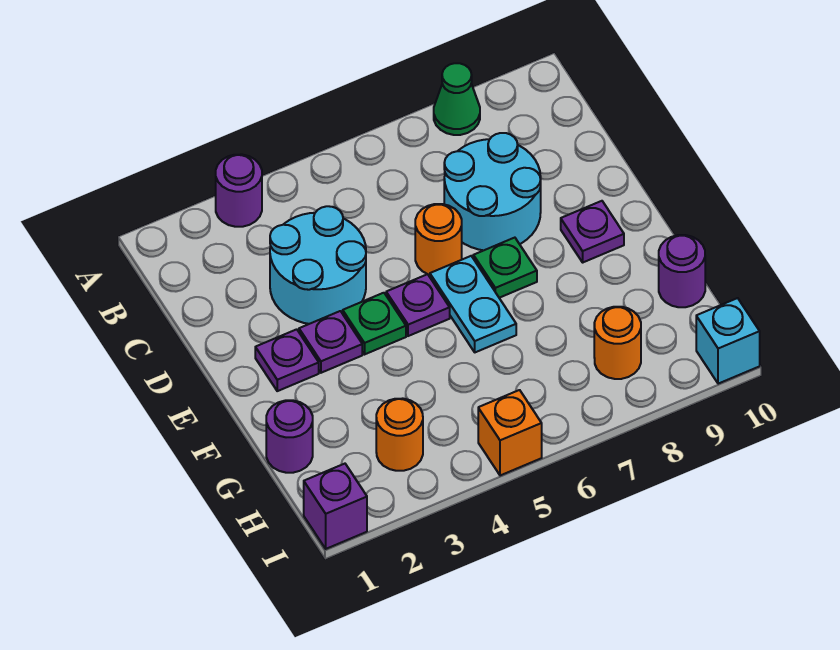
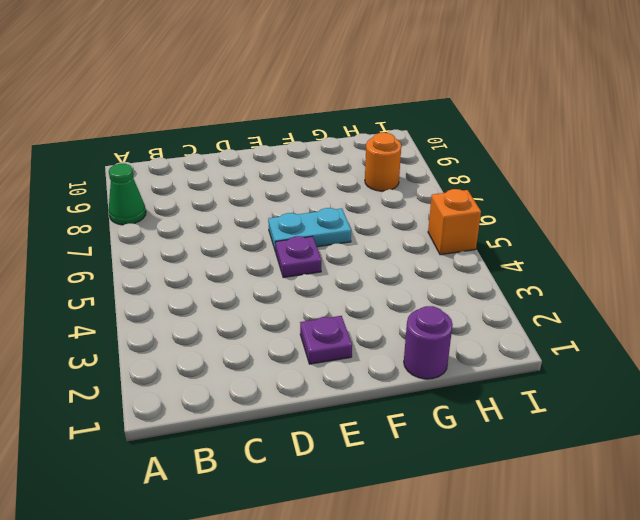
none -> purple 1x1 round brick [216,154,262,227]
none -> cyan 2x2 round brick [270,206,366,324]
none -> cyan 2x2 round brick [444,133,541,250]

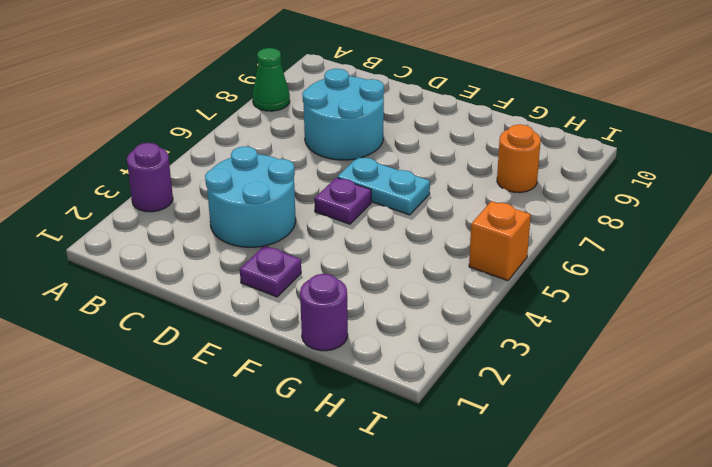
none -> orange 1x1 round brick [415,204,462,275]
none -> purple 1x1 plate [299,311,362,373]
none -> green 1x1 plate [343,293,406,354]

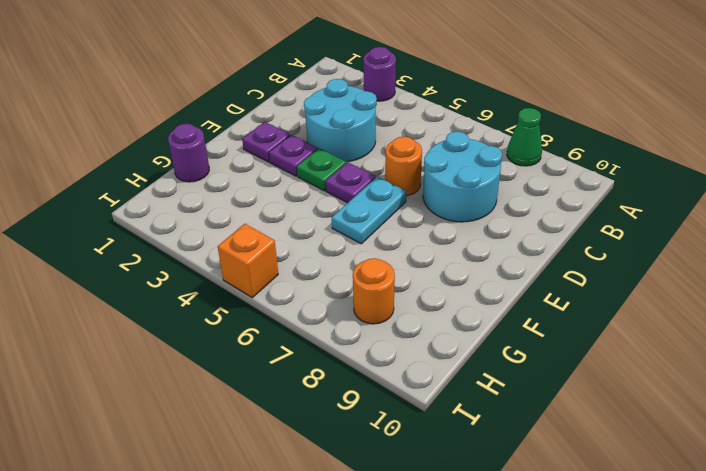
none -> green 1x1 plate [473,238,537,298]
none -> purple 1x1 plate [561,201,624,262]
none -> purple 1x1 round brick [659,235,705,307]

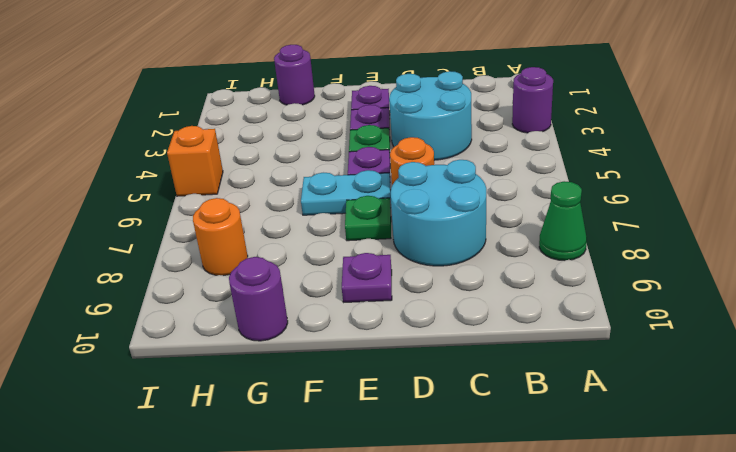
none -> orange 1x1 round brick [376,398,423,471]
none -> purple 1x1 brick [304,464,367,549]
none -> cyan 1x1 brick [696,298,760,384]

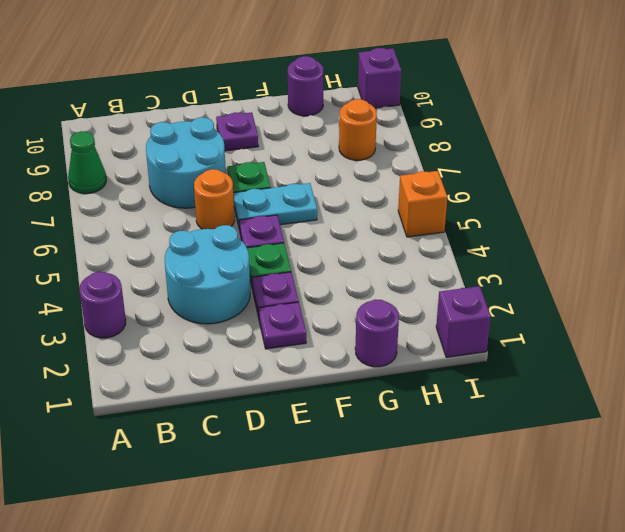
purple 1x1 brick [358,48,401,108] -> cyan 1x1 brick [696,298,760,384]
none -> orange 1x1 round brick [376,398,423,471]

